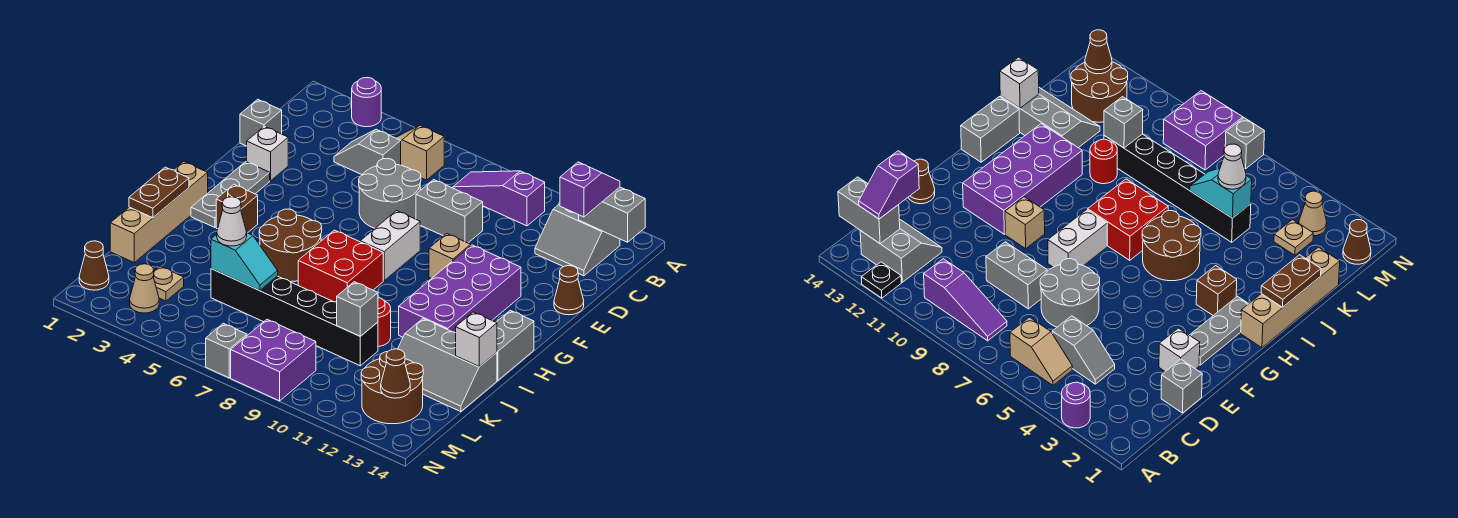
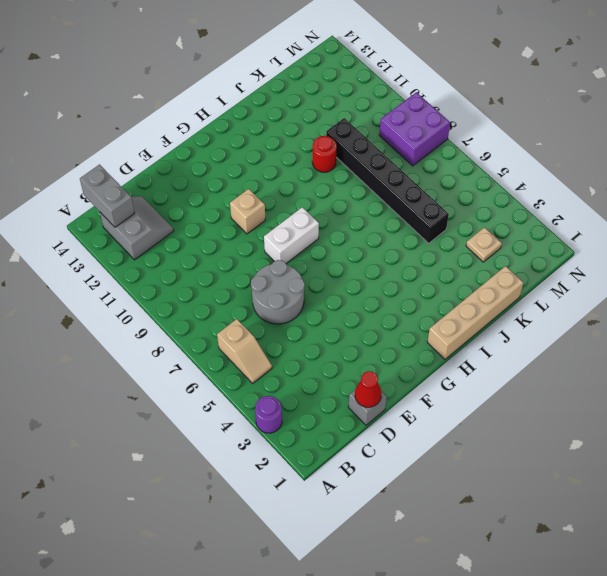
red 1x1 cone [355,371,381,407] -> none
none -> black 1x1 plate [861,262,901,298]
none -> purple 1x3 slope [453,171,545,226]
none -> grey 1x2 slope [334,129,401,175]
none -> grey 1x2 brick [416,180,483,243]

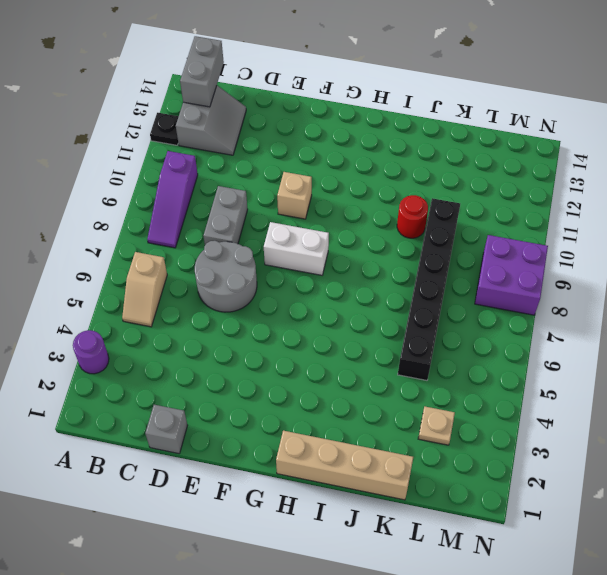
none -> grey 1x2 slope [334,129,401,175]
none -> white 1x1 brick [247,126,288,181]
none -> brown 1x1 cone [554,266,584,315]
none -> grey 1x3 plate [191,162,270,227]

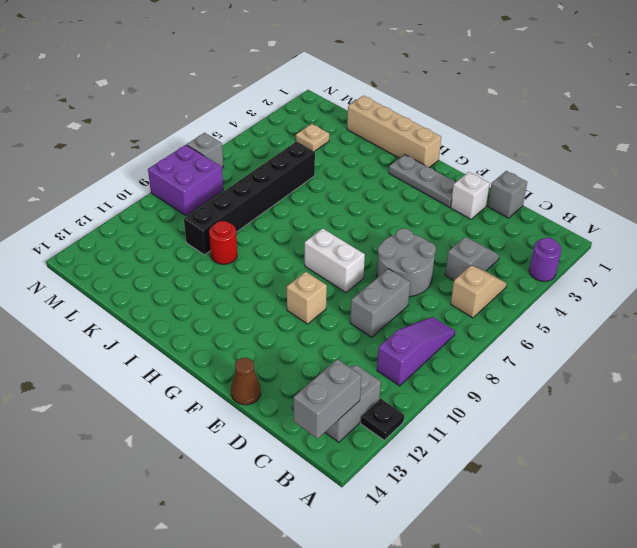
none -> purple 2x4 brick [399,245,521,337]
none -> brown 1x1 brick [216,185,258,233]
none -> brown 2x2 round brick [259,209,322,282]
none -> red 2x2 brick [298,230,383,302]

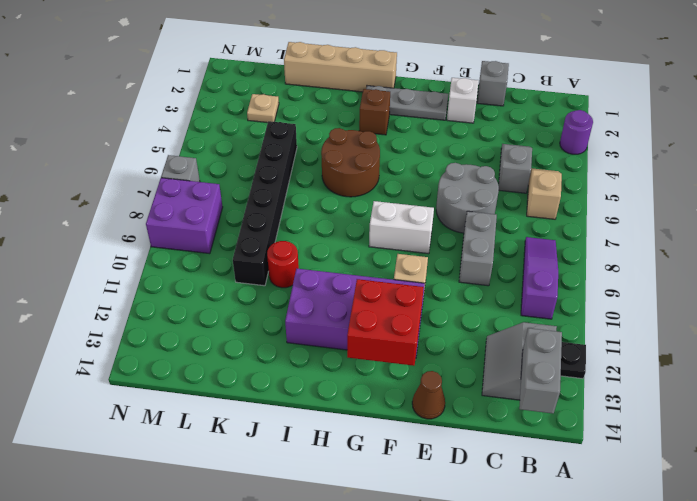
red 2x2 brick [347,279,424,366] -> red 2x2 brick moved to [298,230,383,302]
none -> grey 1x2 brick [496,310,534,380]
none -> grey 2x3 slope [398,319,497,412]
none -> brown 2x2 round brick [361,352,423,424]
none -> brown 1x1 cone [79,241,109,290]

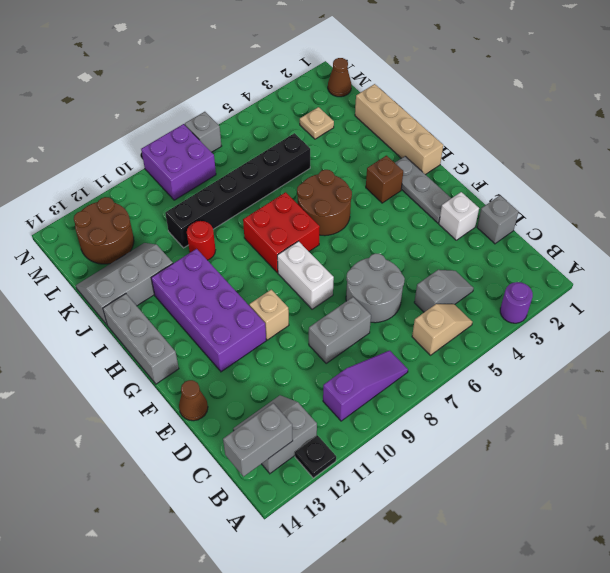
grey 1x3 brick [103,294,179,384] -> grey 1x2 brick [496,310,534,380]
none -> tan 1x1 cone [130,264,159,313]
none -> brown 1x2 plate [129,167,189,218]
none -> white 1x1 brick [456,312,497,367]
none -> cyan 1x2 slope [211,233,278,291]

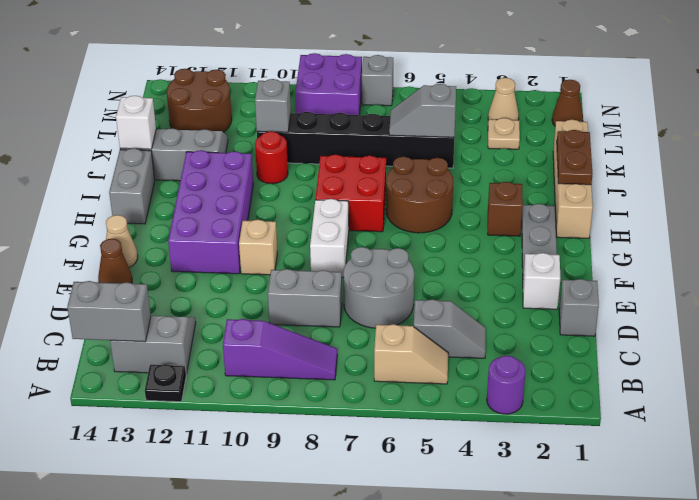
tan 1x1 cone [106,215,138,267] -> none
grey 1x2 slope [389,84,456,137] -> cyan 1x2 slope [211,233,278,291]
none -> brown 1x1 cone [381,349,410,398]
none -> purple 1x2 slope [560,162,620,217]
none -> white 1x1 cone [217,197,247,246]

